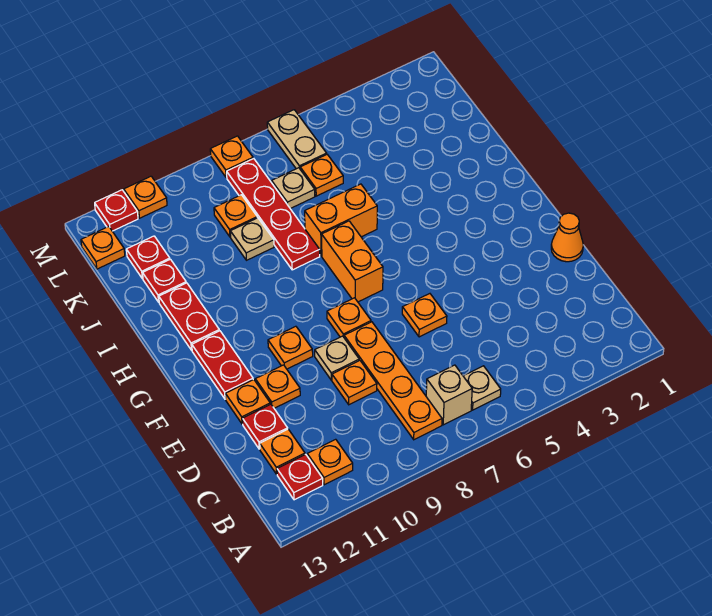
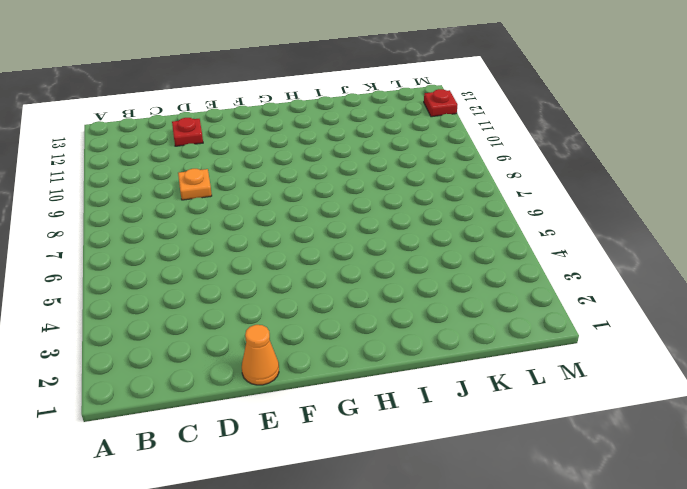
none -> tan 1x1 plate [463,366,501,410]
none -> tan 1x1 brick [426,365,472,425]
none -> orange 1x4 plate [344,322,442,440]
none -> orange 1x1 plate [307,439,353,485]

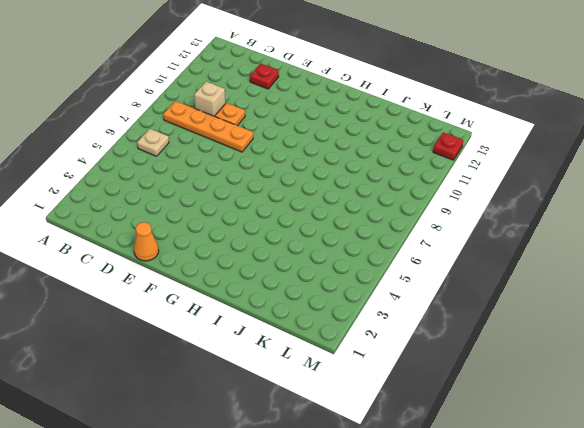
tan 1x1 brick [194,82,225,116] -> tan 1x1 brick moved to [426,365,472,425]
none -> orange 1x1 plate [307,439,353,485]
none -> red 1x1 plate [277,454,323,500]
none -> orange 1x1 plate [260,429,305,474]
none -> orange 1x1 plate [402,294,447,337]

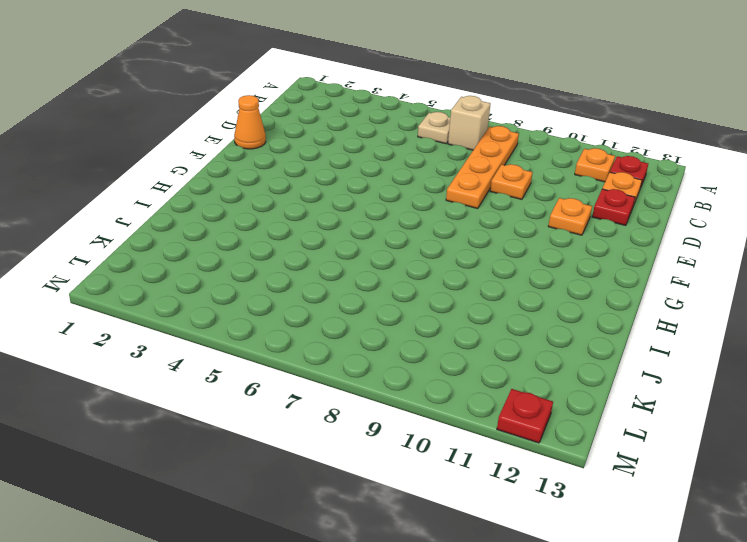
none -> orange 1x1 plate [402,294,447,337]
none -> tan 1x1 plate [315,336,359,380]
none -> orange 1x1 plate [226,380,270,424]
none -> orange 1x1 plate [327,298,371,337]

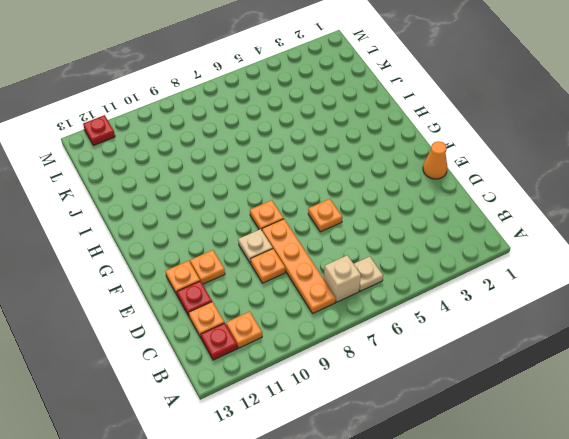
none -> orange 1x1 plate [268,326,313,369]
none -> red 1x2 plate [192,331,253,399]
none -> orange 1x2 brick [322,221,383,302]
none -> red 1x2 plate [159,283,219,350]

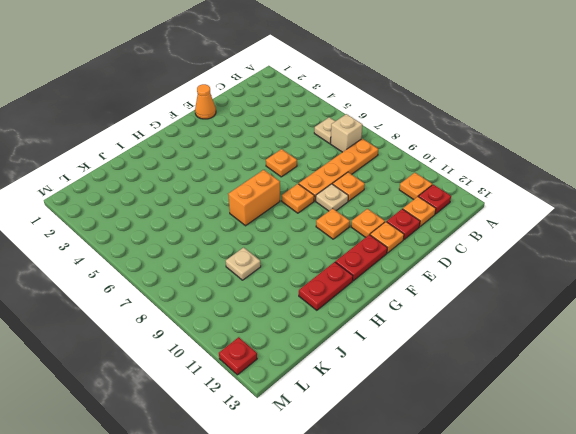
none -> orange 1x2 brick [305,184,377,256]
none -> red 1x4 plate [227,159,320,270]
none -> red 1x1 plate [143,259,186,302]
none -> orange 1x1 plate [300,155,343,196]

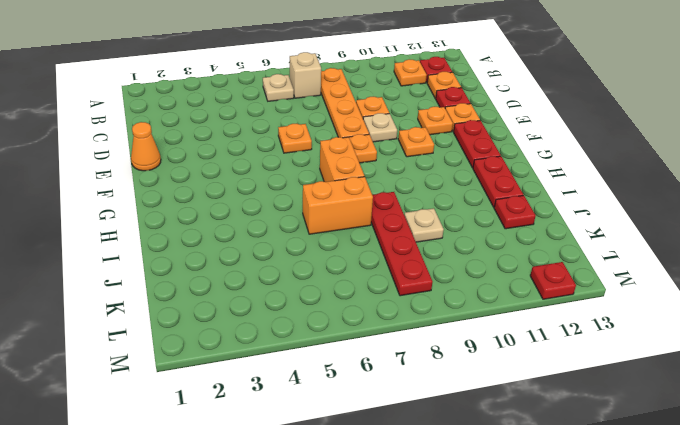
none -> orange 1x1 plate [300,155,343,196]
none -> tan 1x1 plate [272,168,315,209]
none -> orange 1x1 plate [214,195,257,237]
none -> red 1x1 plate [126,236,170,279]

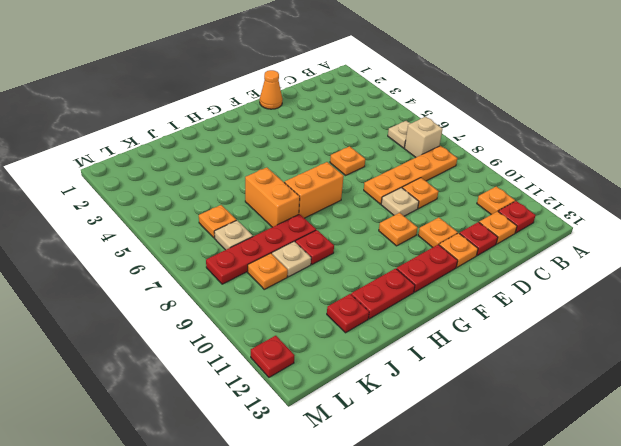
red 1x1 plate [295,230,334,264] -> red 1x1 plate moved to [126,236,170,279]
none -> orange 1x1 plate [327,298,371,337]
none -> tan 1x2 plate [267,110,327,169]
none -> orange 1x1 plate [81,227,125,269]
none -> orange 1x1 plate [210,136,253,178]

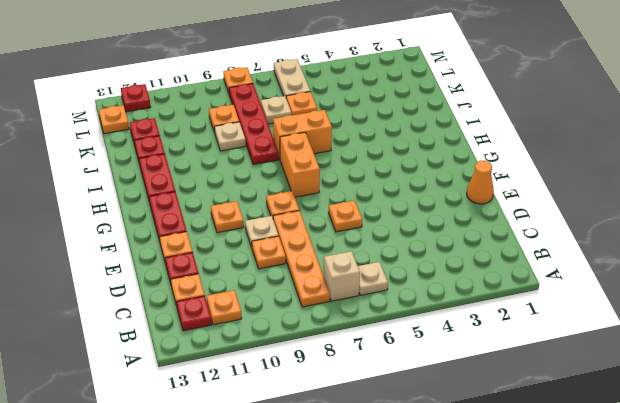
none -> orange 1x1 plate [255,365,300,408]
none -> orange 1x1 plate [124,176,167,218]

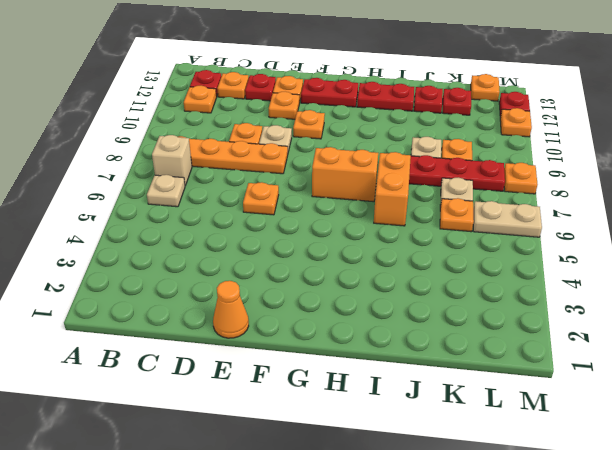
none -> orange 1x1 plate [327,298,371,337]

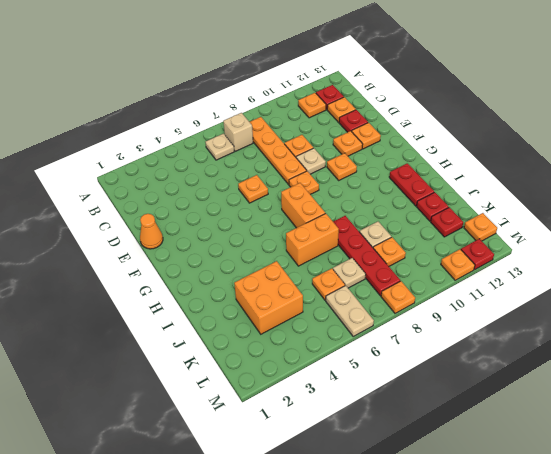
orange 2x2 brick [234,261,303,334] -> none
none -> red 1x2 plate [192,331,253,399]

